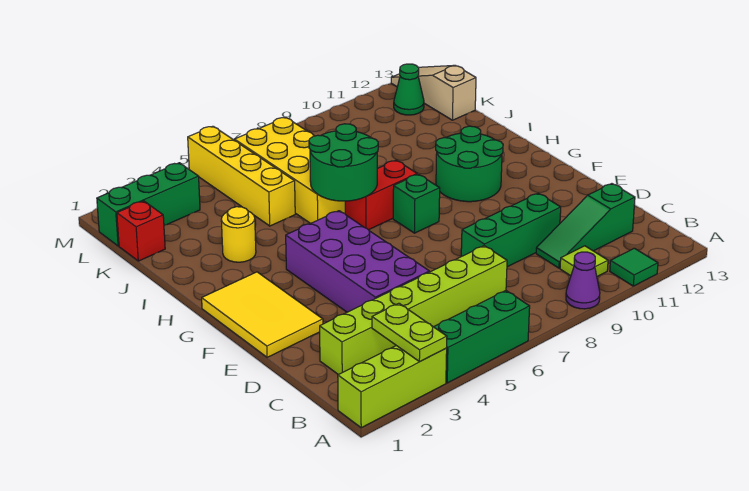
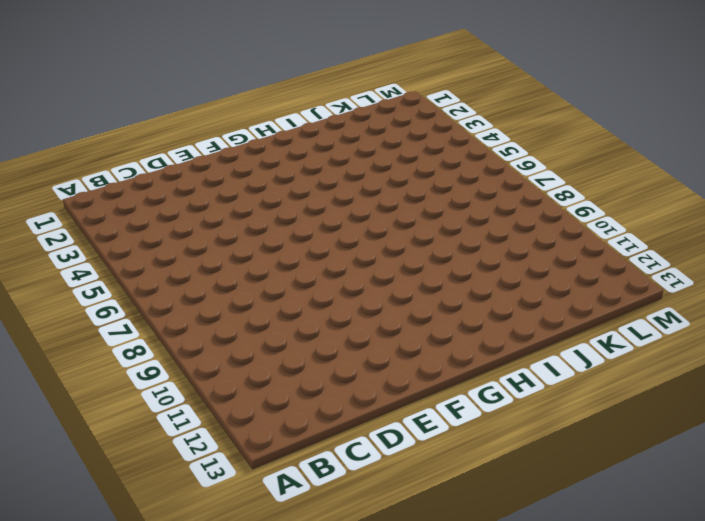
none -> lime 1x3 brick [338,346,447,428]
none -> green 1x3 brick [434,291,530,383]
none -> purple 1x1 cone [566,252,600,309]

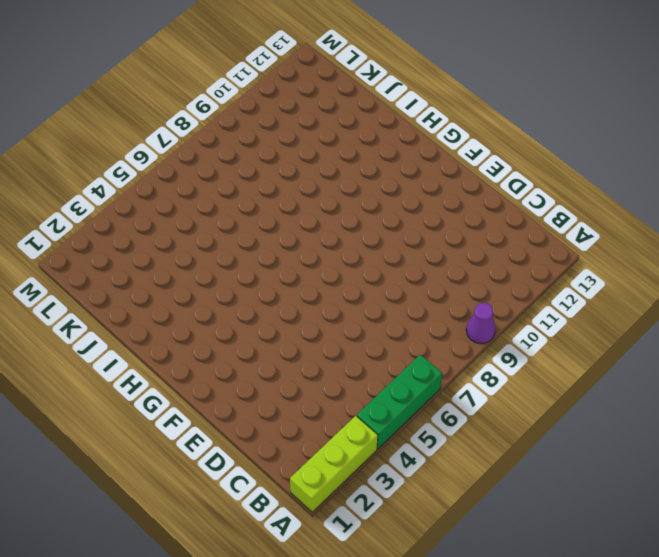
none -> green 1x1 tile [610,248,658,286]
none -> lime 1x1 tile [560,246,608,277]
none -> lime 1x6 brick [320,246,507,375]

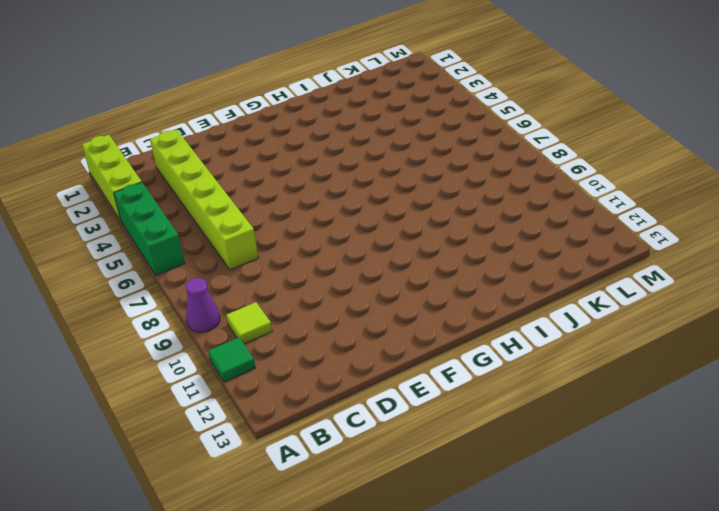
none -> green 1x3 slope [536,184,635,268]
none -> purple 2x4 brick [286,211,429,312]
none -> green 1x3 brick [461,193,561,267]

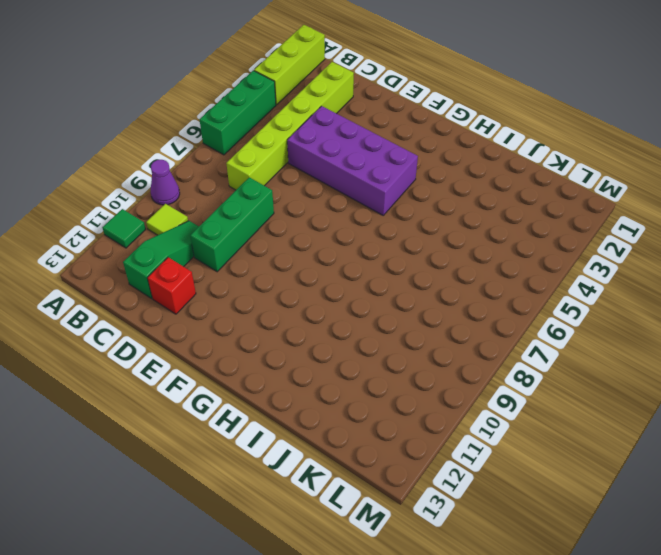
red 1x1 brick [147,257,196,314] -> red 1x1 brick moved to [117,201,165,261]
none -> yellow 2x3 tile [202,272,323,357]
none -> green 1x1 brick [393,174,440,233]
none -> green 2x2 round brick [436,126,503,202]

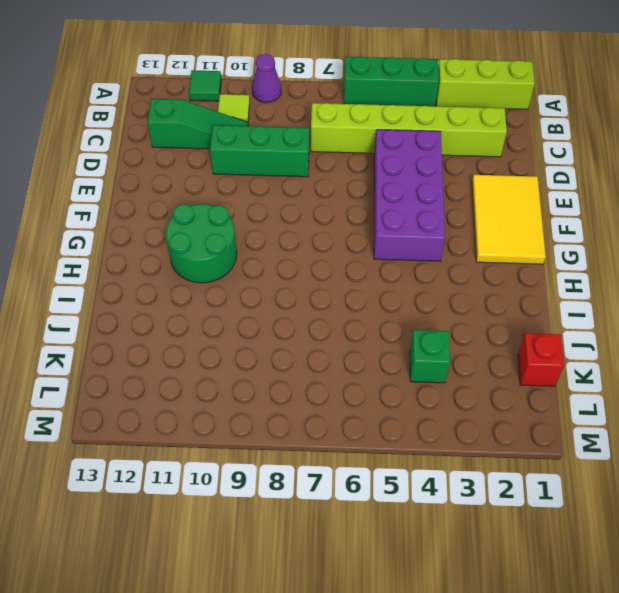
green 1x1 brick [410,330,450,383] -> green 1x1 brick moved to [393,174,440,233]
none -> red 1x2 brick [345,160,417,230]
none -> yellow 1x1 round brick [221,207,256,262]
none -> yellow 2x4 brick [234,117,345,224]

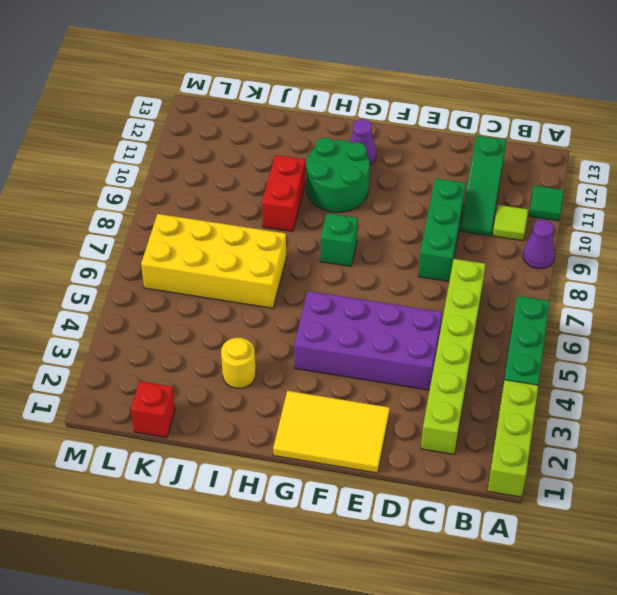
purple 1x1 cone [350,119,376,165] -> none
red 1x2 brick [262,155,305,232] -> red 1x2 brick moved to [345,160,417,230]
none -> yellow 1x4 brick [188,126,295,226]
none -> tan 1x3 slope [391,65,476,120]
none -> green 1x3 brick [97,163,200,246]

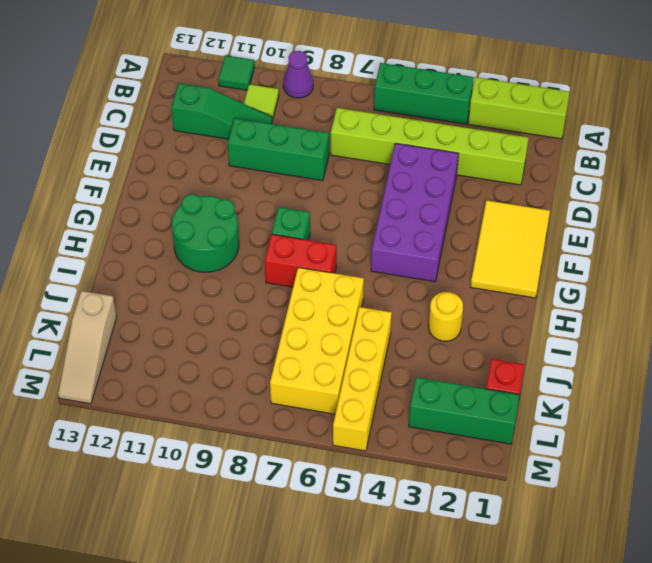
none -> green 1x1 cone [394,64,424,115]
none -> lime 1x2 plate [372,303,447,362]
none -> green 2x2 round brick [309,124,378,201]

